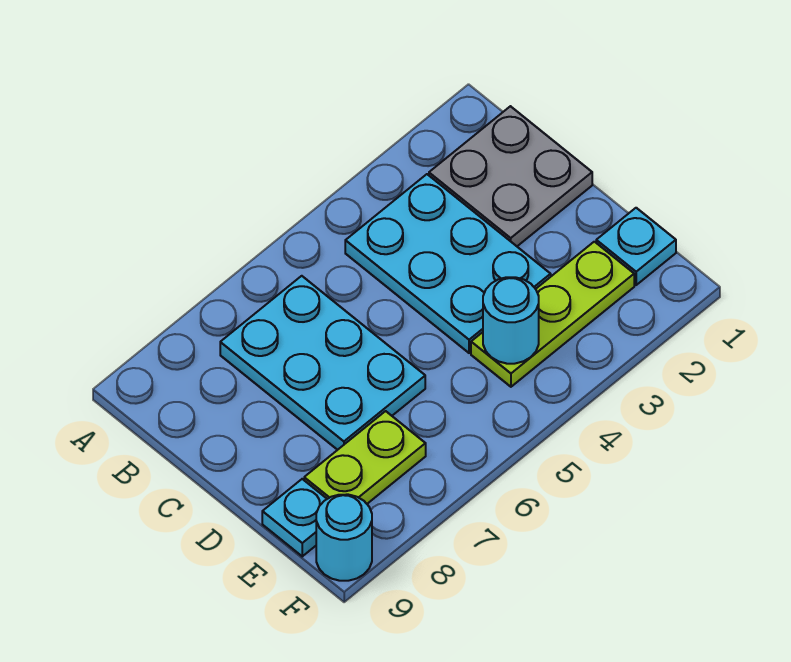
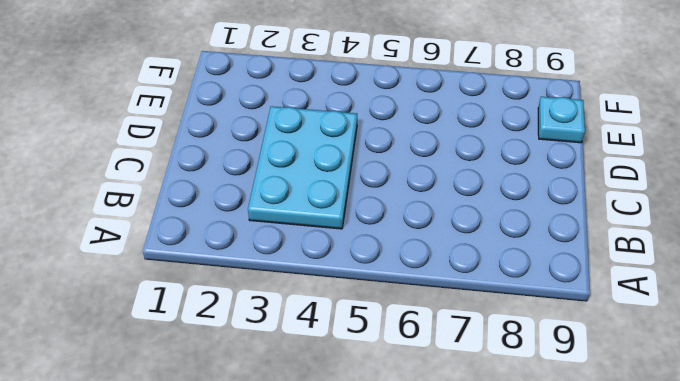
none -> grey 2x2 plate [429,106,592,246]
none -> cyan 2x3 plate [220,276,425,450]

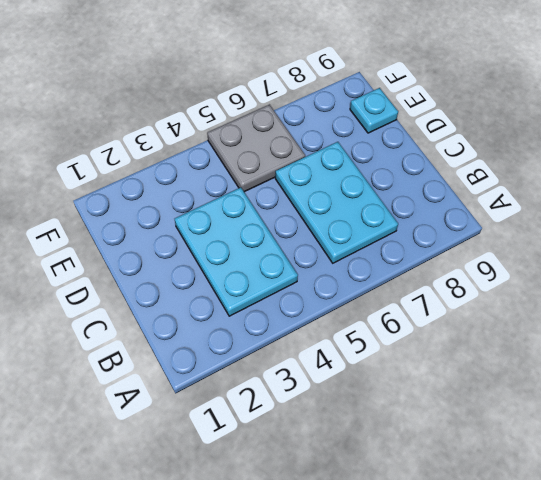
grey 2x2 plate [207,105,305,192] -> grey 2x2 plate moved to [429,106,592,246]
none -> cyan 1x1 plate [596,208,676,285]
none -> lime 1x3 plate [471,242,634,387]

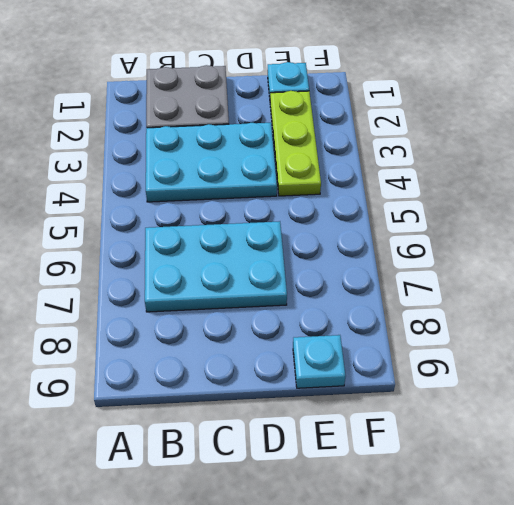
none -> lime 1x2 plate [304,411,426,504]
none -> cyan 1x1 round brick [316,494,372,581]

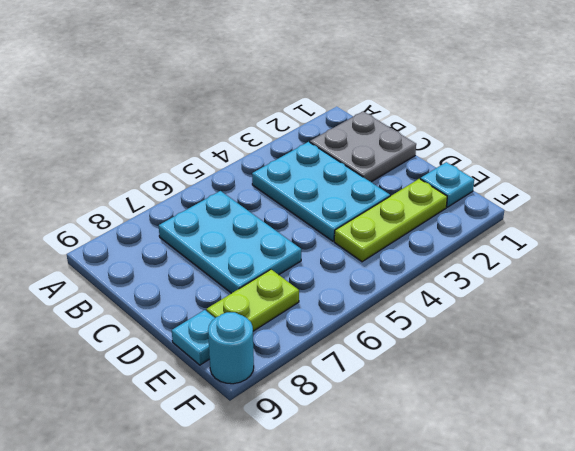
none -> cyan 1x1 round brick [483,277,539,364]

